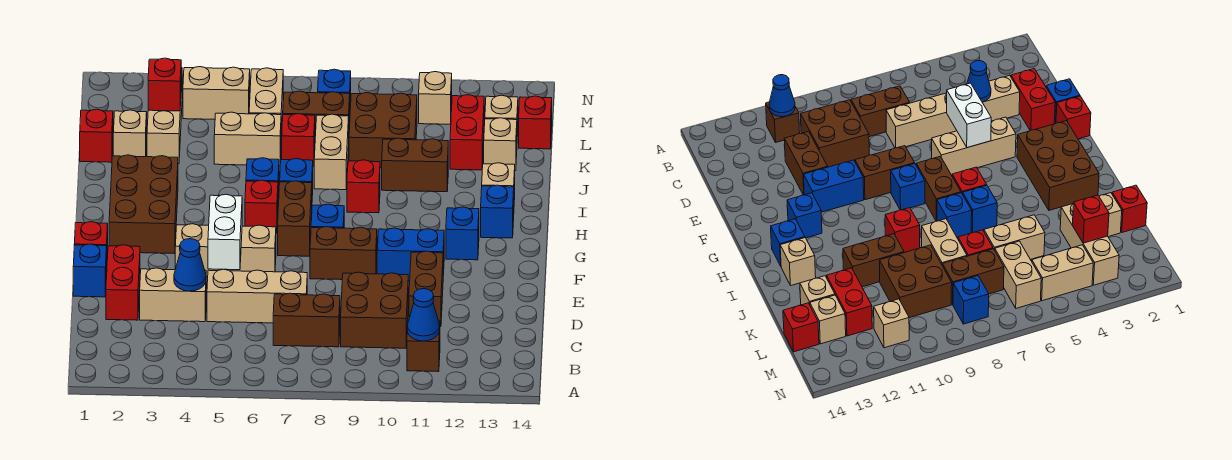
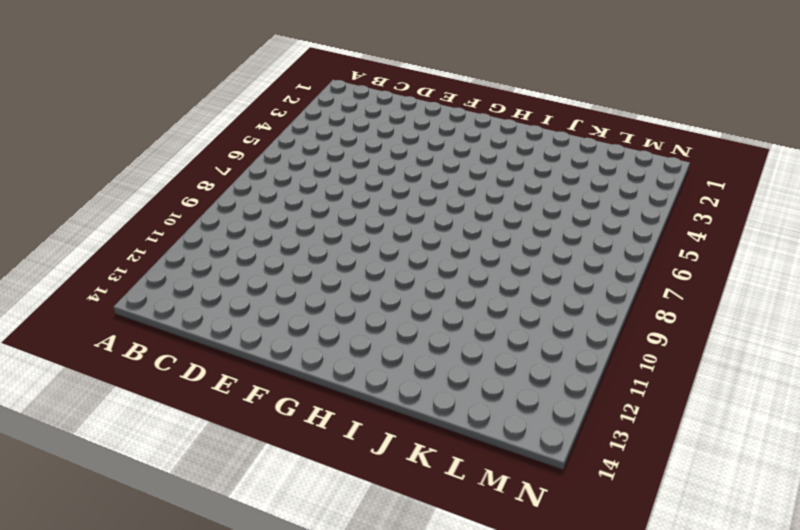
none -> brown 1x1 brick [407,320,440,372]
none -> brown 1x2 brick [273,293,340,347]
none -> brown 2x2 brick [341,272,408,348]
none -> red 1x2 brick [106,245,140,320]

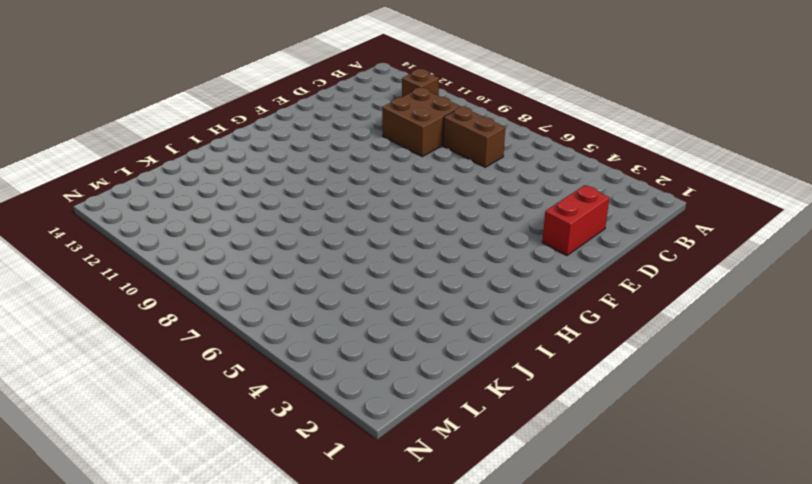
none -> tan 1x2 brick [140,268,206,322]
none -> tan 1x3 brick [207,269,307,323]
none -> brown 1x2 brick [409,251,443,327]
none -> blue 1x1 brick [73,244,106,297]

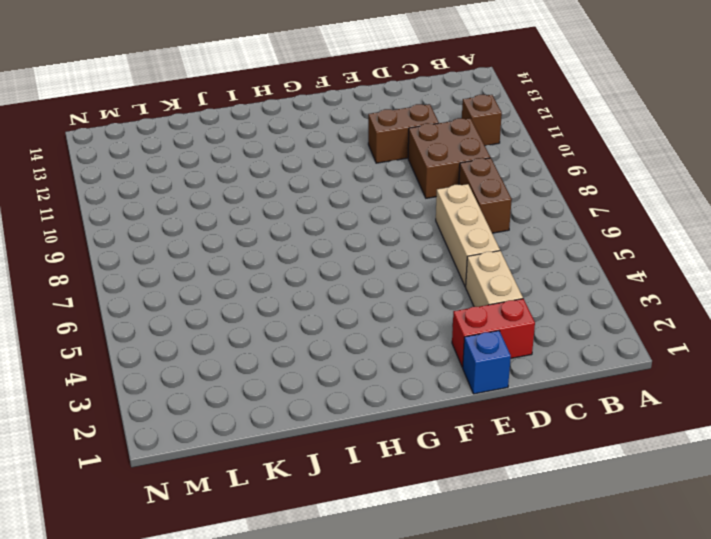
none -> red 1x1 brick [74,222,108,274]
none -> tan 1x3 brick [175,224,276,277]
none -> brown 1x2 brick [310,227,377,280]
none -> blue 1x2 brick [377,228,444,281]

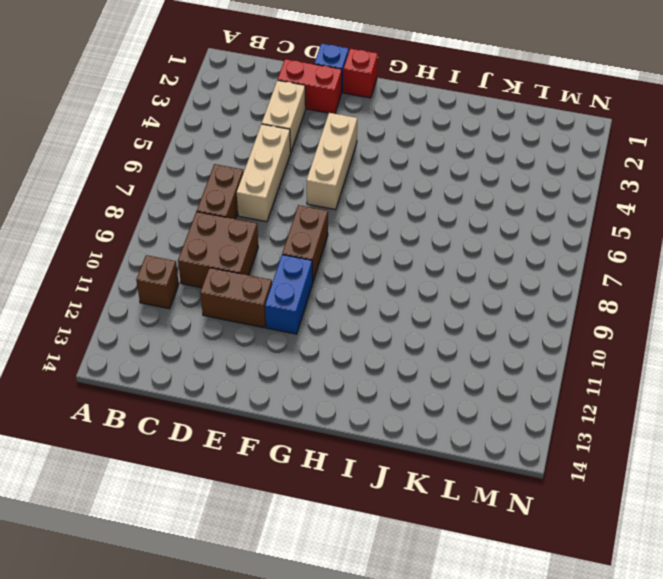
none -> brown 2x3 brick [109,155,178,254]
none -> brown 1x2 brick [278,181,312,256]
none -> blue 1x1 brick [311,204,344,228]
none -> blue 1x1 brick [446,207,479,260]

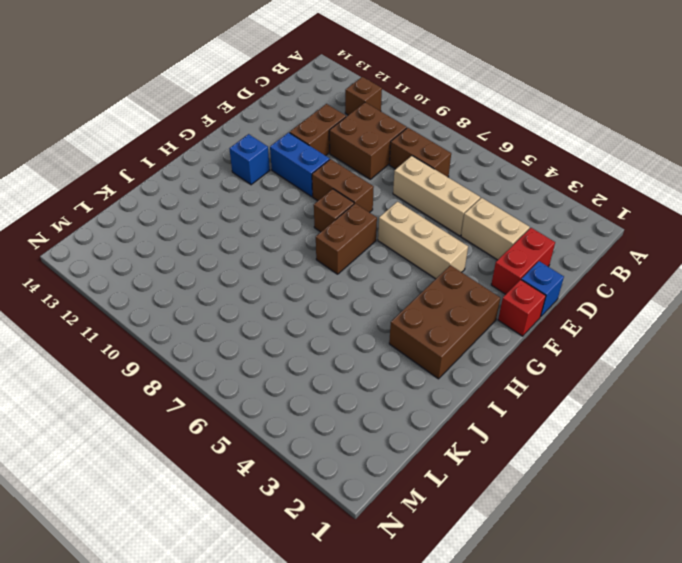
brown 1x1 brick [314,189,354,232] -> blue 1x1 brick [311,204,344,228]
none -> red 1x1 brick [245,180,278,233]
none -> blue 1x1 brick [481,185,514,238]
none -> blue 1x1 brick [246,158,279,202]
none -> blue 1x1 brick [280,159,313,195]

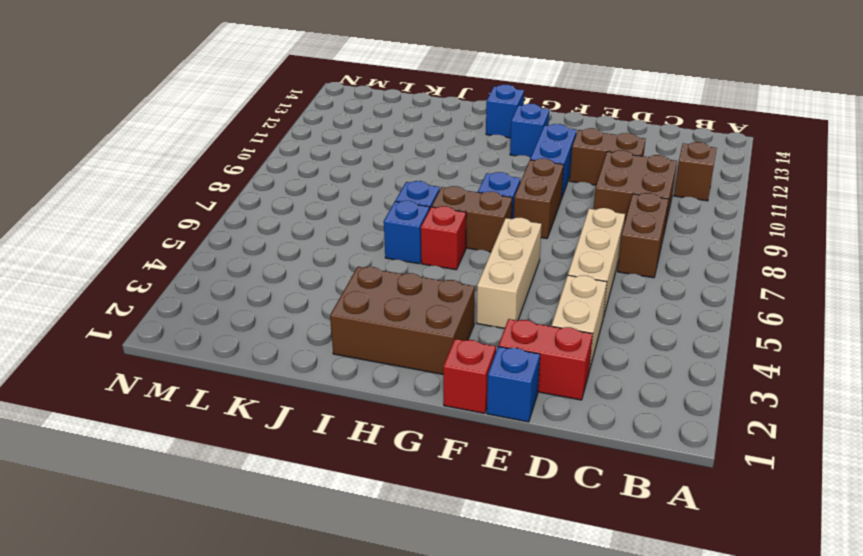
none -> red 1x1 brick [347,160,380,213]
none -> tan 1x1 brick [482,163,515,200]
none -> tan 1x2 brick [314,114,349,190]
none -> brown 1x2 brick [382,138,448,192]

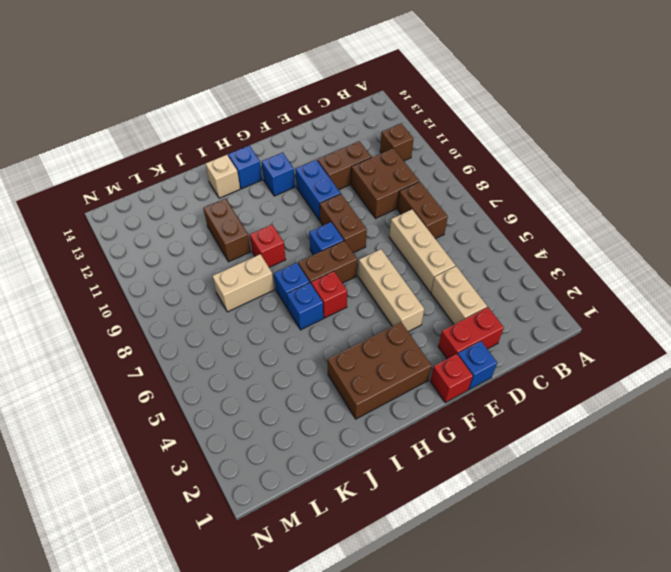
none -> red 1x1 brick [80,109,113,162]
none -> tan 1x1 brick [113,110,147,157]
none -> tan 1x3 brick [147,68,182,164]
none -> tan 1x2 brick [214,112,281,166]

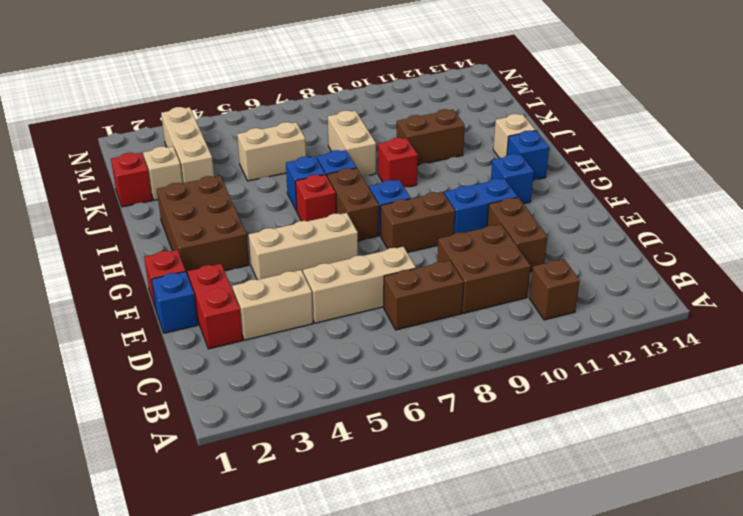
none -> red 1x1 brick [281,114,315,166]
none -> brown 2x2 brick [349,93,417,168]
none -> red 1x2 brick [450,95,484,170]
none -> tan 1x1 brick [484,118,517,171]

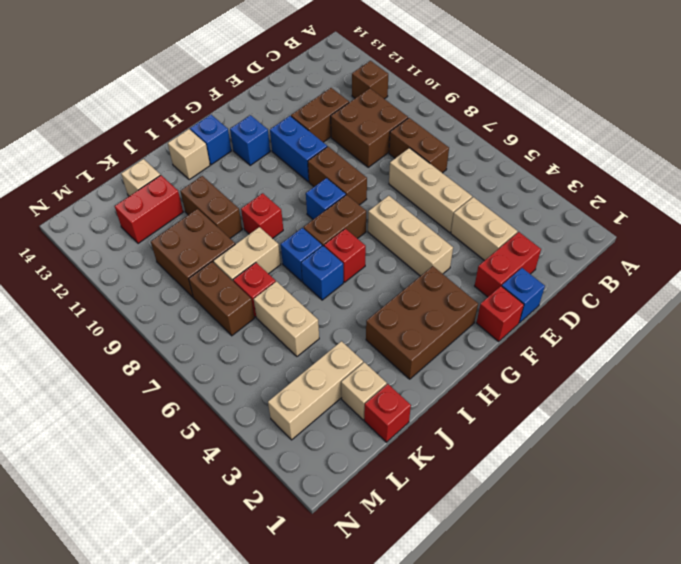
none -> tan 1x2 brick [249,68,283,138]
none -> tan 1x1 brick [485,95,518,137]
none -> red 1x1 brick [519,96,552,149]
none -> tan 1x2 brick [183,67,250,119]

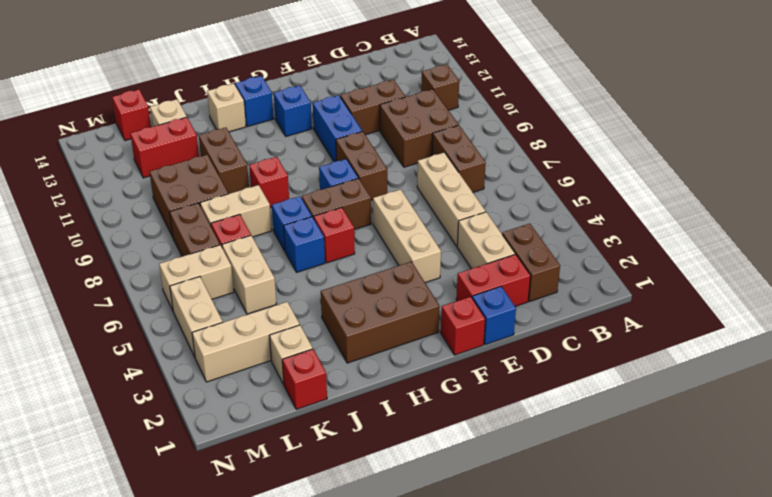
brown 1x2 brick [502,224,560,301] -> none
none -> tan 1x1 brick [485,95,518,137]
none -> blue 1x1 brick [318,69,351,105]
none -> tan 1x1 brick [419,72,452,124]
none -> blue 1x1 cone [407,289,439,341]

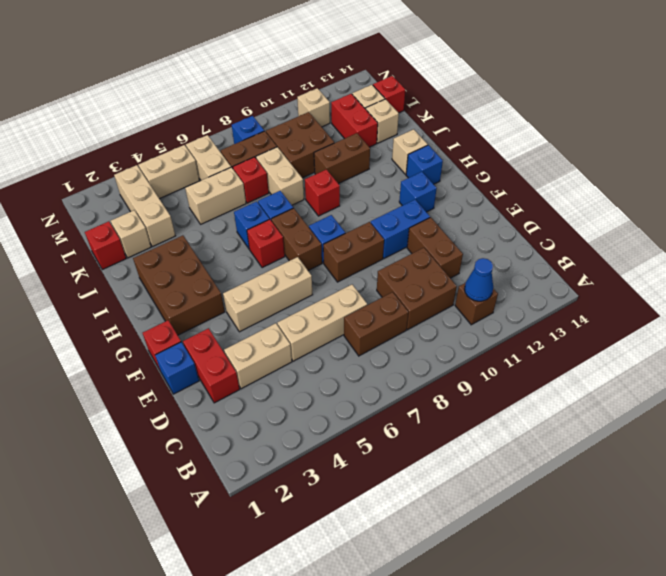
none -> blue 1x1 cone [174,239,206,291]
none -> white 1x2 brick [208,194,242,270]
none -> red 1x1 brick [148,58,181,111]

